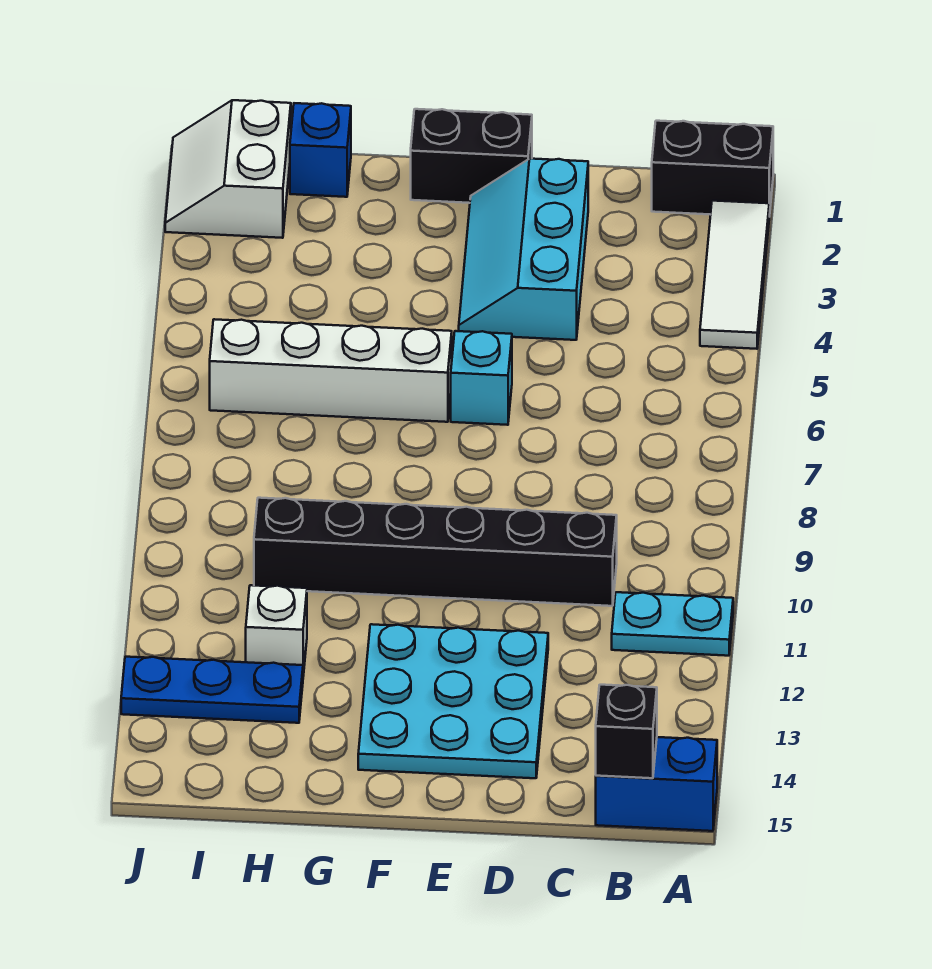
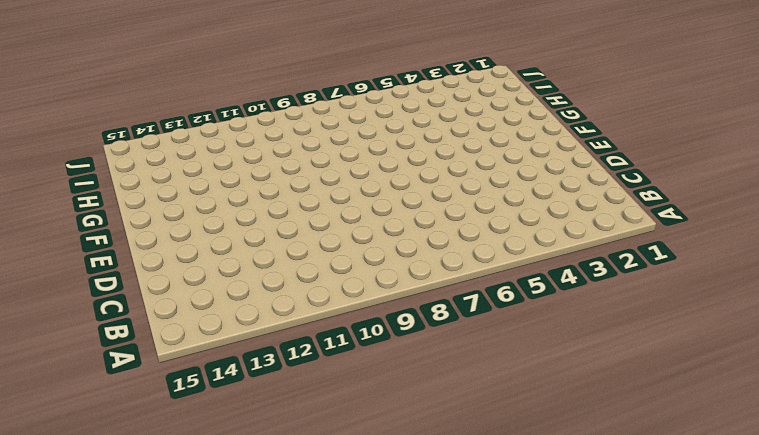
none -> black 1x2 brick [652,121,773,217]
none -> white 1x3 tile [700,201,769,349]
none -> cyan 1x2 plate [612,592,733,656]

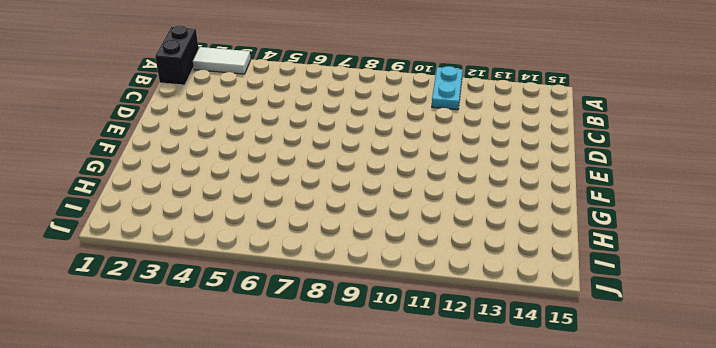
white 1x2 tile [193,47,251,74] -> white 1x3 tile [700,201,769,349]
none -> blue 1x2 brick [596,737,717,831]
none -> black 1x6 brick [254,498,617,606]
none -> cyan 2x3 slope [459,159,588,340]

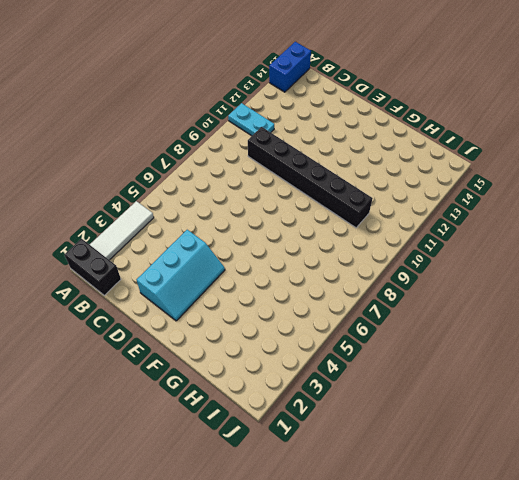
blue 1x2 brick [269,42,311,92] -> blue 1x2 brick turned to [596,737,717,831]
none -> cyan 3x3 plate [358,624,548,778]
none -> black 1x2 brick [411,109,532,203]
none -> cyan 1x1 brick [451,331,512,425]

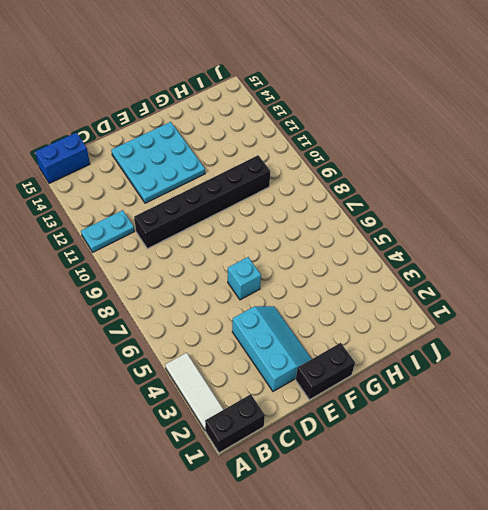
none -> white 1x4 brick [210,319,452,422]
none -> blue 1x1 brick [290,103,351,197]
none -> white 1x1 brick [246,585,307,676]

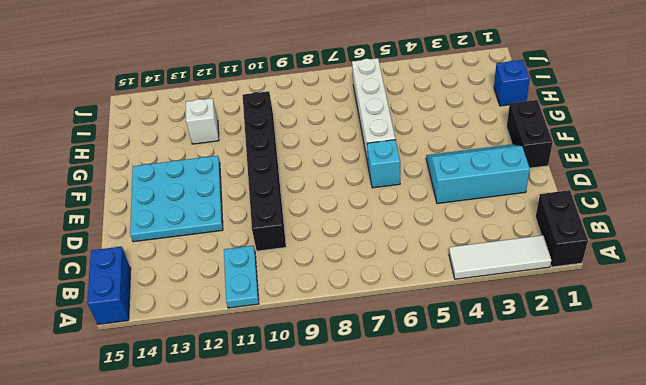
none -> blue 1x3 plate [121,657,303,723]
none -> white 2x2 slope [165,100,291,238]
none -> black 1x1 brick [596,685,657,778]

